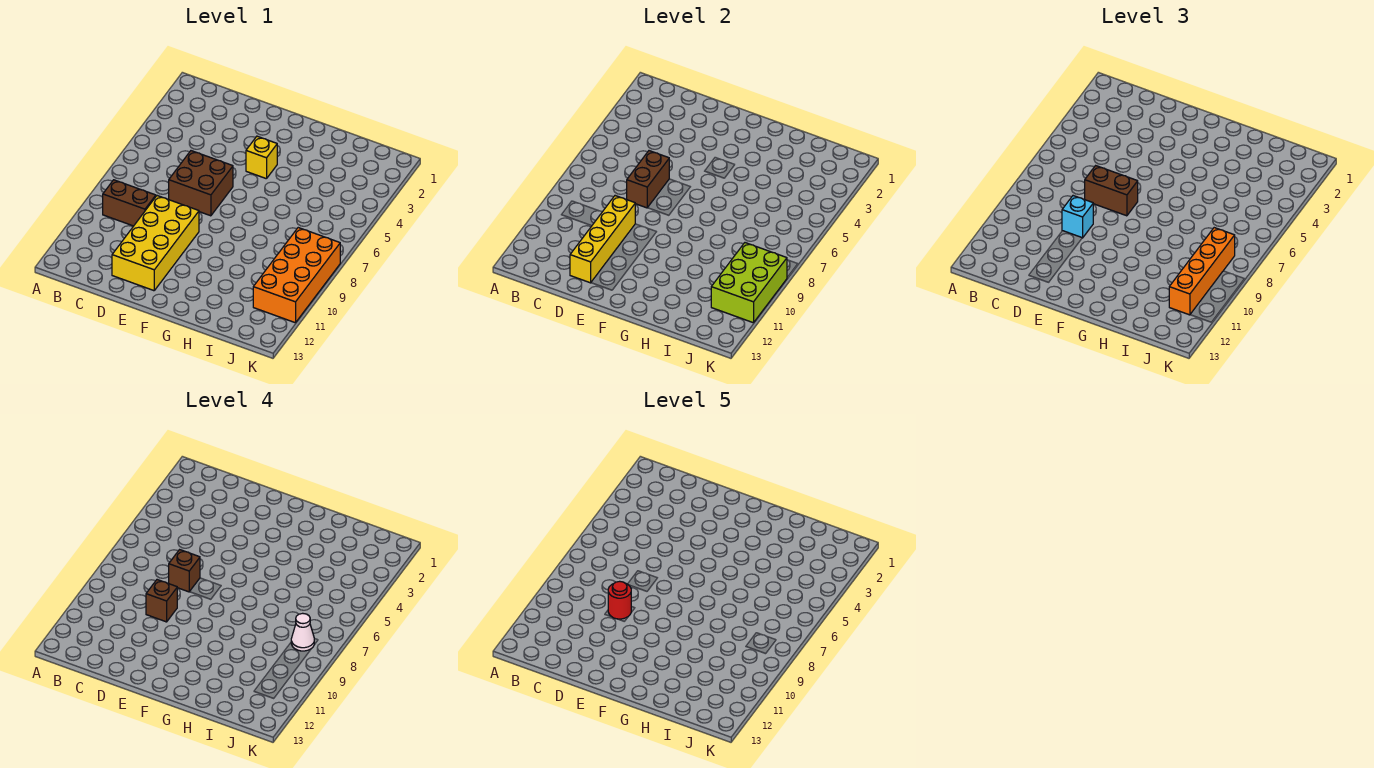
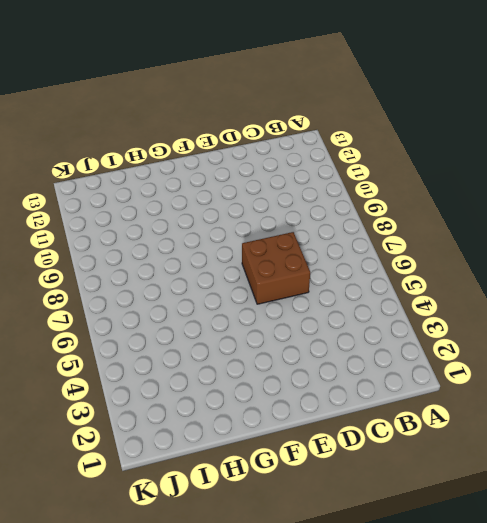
none -> brown 1x2 brick [103,180,156,226]
none -> yellow 2x4 brick [112,196,199,291]
none -> yellow 1x1 brick [246,136,277,179]

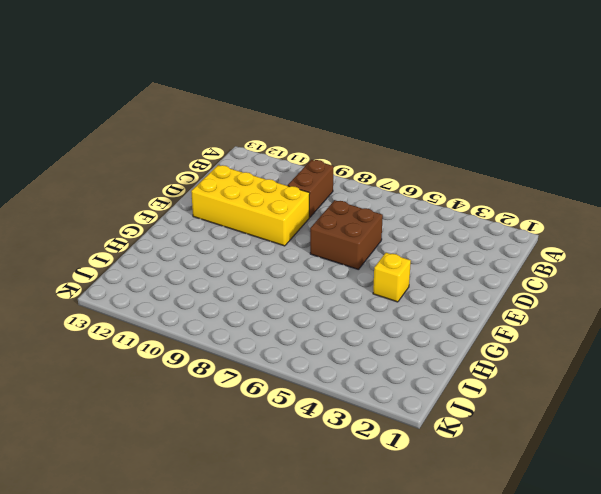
none -> orange 2x4 brick [253,228,340,323]
none -> brown 1x2 brick [627,151,669,208]
none -> yellow 1x4 brick [570,196,635,283]

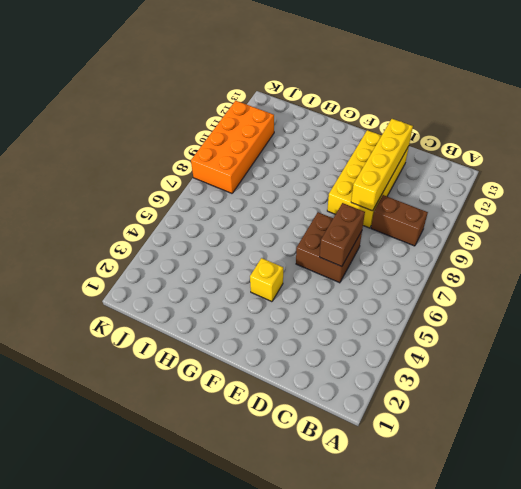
none -> lime 2x3 brick [711,243,787,323]
none -> brown 1x2 brick [1085,166,1138,216]
none -> cyan 1x1 brick [1062,196,1093,238]

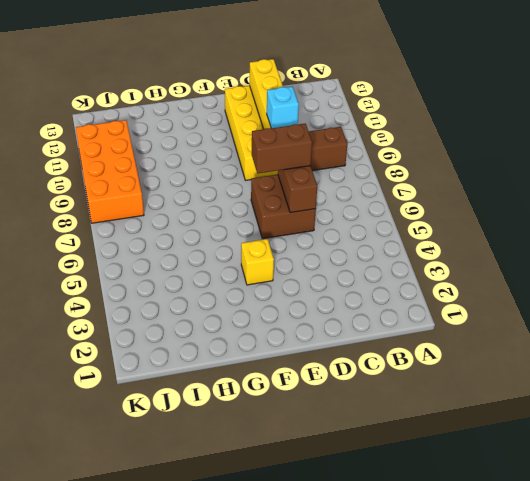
none -> lime 2x3 brick [711,243,787,323]
none -> orange 1x4 brick [1169,228,1235,315]
none -> brown 1x1 brick [169,550,200,592]

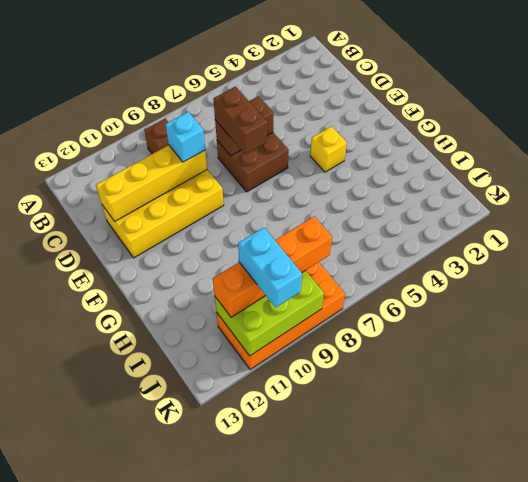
cyan 1x2 brick [238,228,302,307] -> none
none -> brown 1x1 brick [169,550,200,592]
none -> brown 1x1 brick [146,580,177,622]
none -> white 1x1 cone [291,613,314,651]

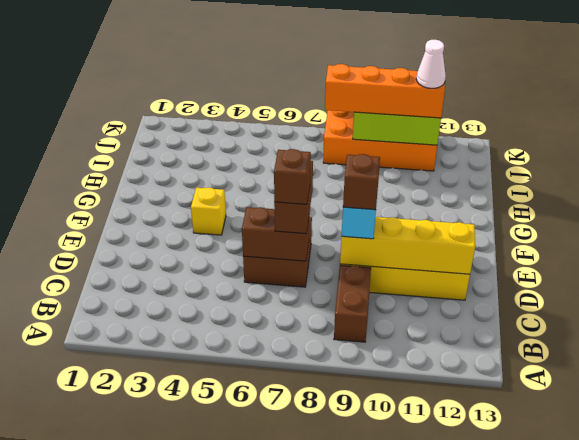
white 1x1 cone [416,40,446,88] -> white 1x1 cone moved to [291,613,314,651]
none -> red 1x1 round brick [608,581,631,619]

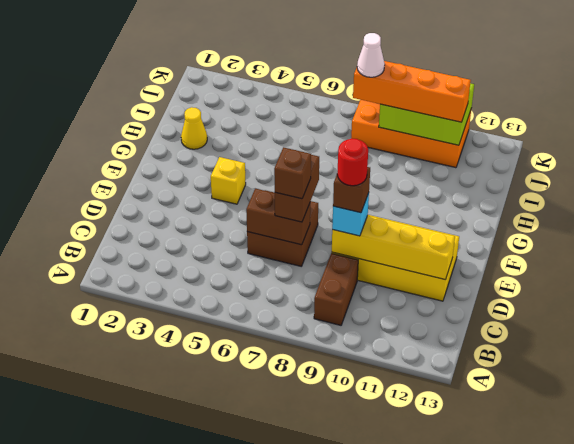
yellow 1x1 cone [181,107,207,149] -> none

